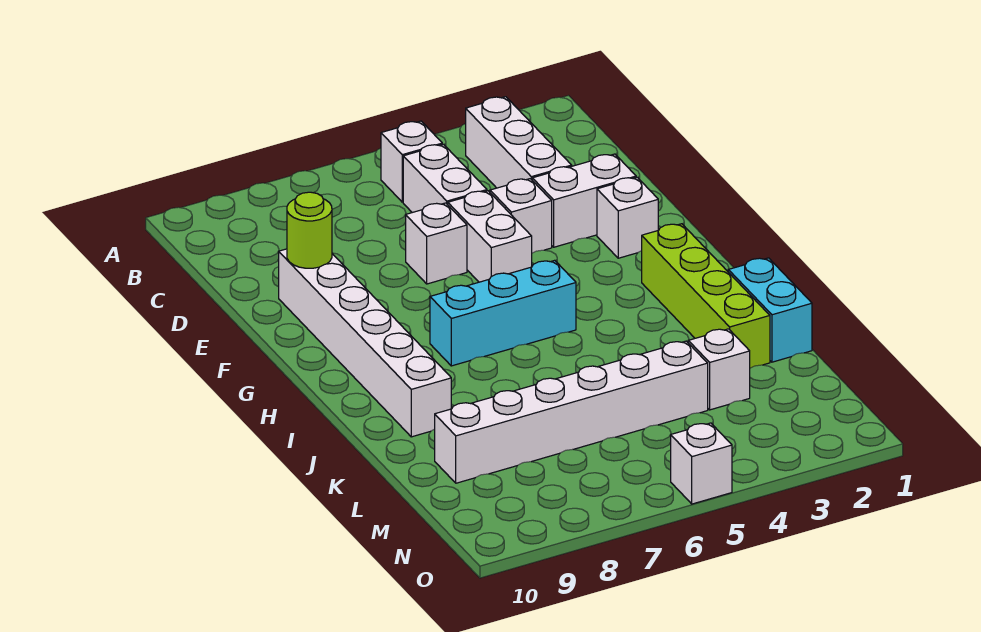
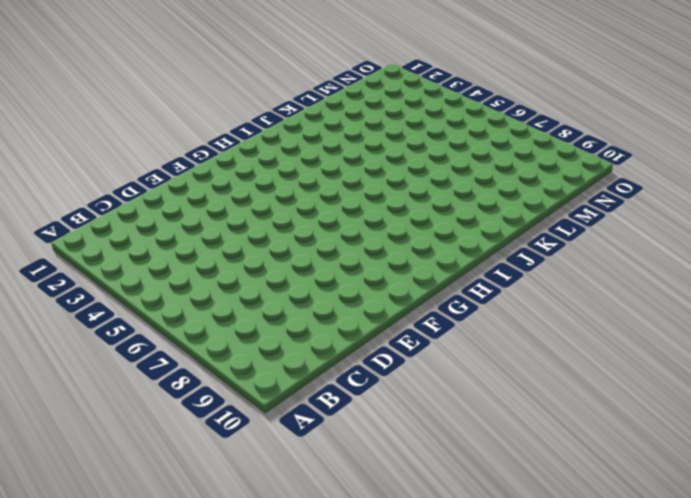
none -> white 1x3 brick [466,97,572,188]
none -> white 1x1 brick [381,121,442,202]
none -> white 1x2 brick [403,144,487,213]

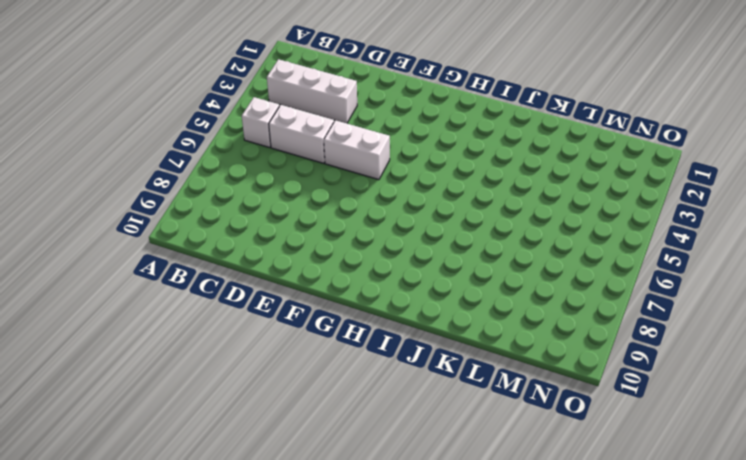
none -> white 1x2 brick [532,154,636,247]
none -> white 1x1 brick [490,179,552,253]
none -> white 1x1 brick [406,203,467,284]

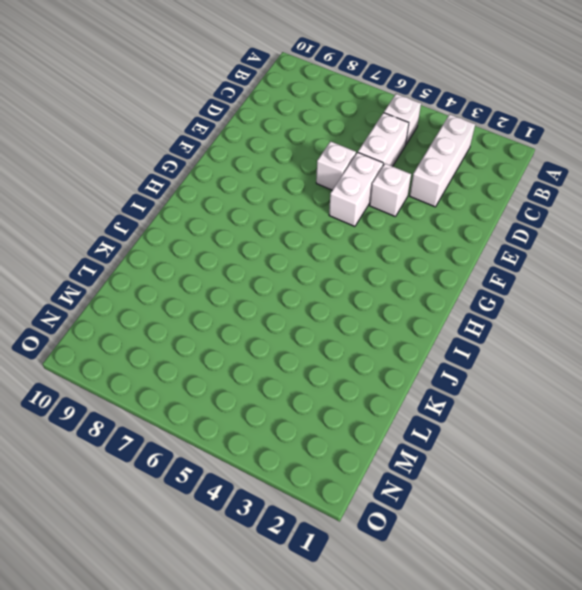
none -> white 1x2 brick [532,154,636,247]
none -> white 1x6 brick [279,249,451,437]
none -> white 1x1 brick [597,177,658,258]

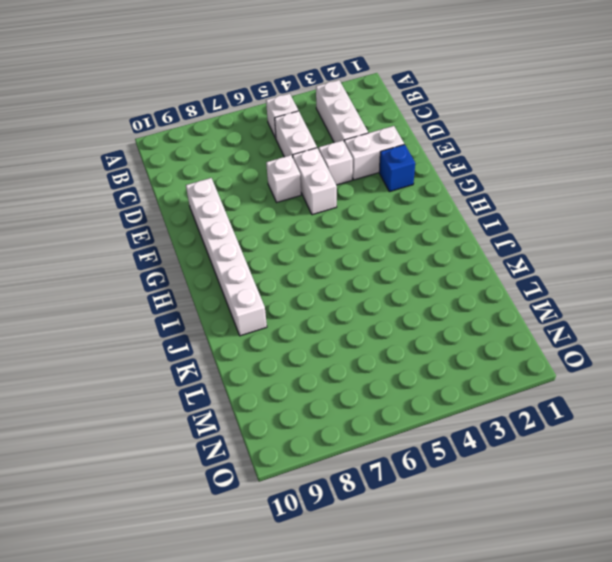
blue 1x1 brick [379,144,415,192] -> white 1x1 brick [597,177,658,258]
none -> lime 1x4 brick [642,224,770,368]
none -> cyan 1x3 brick [430,260,576,366]
none -> cyan 1x2 brick [728,258,812,362]

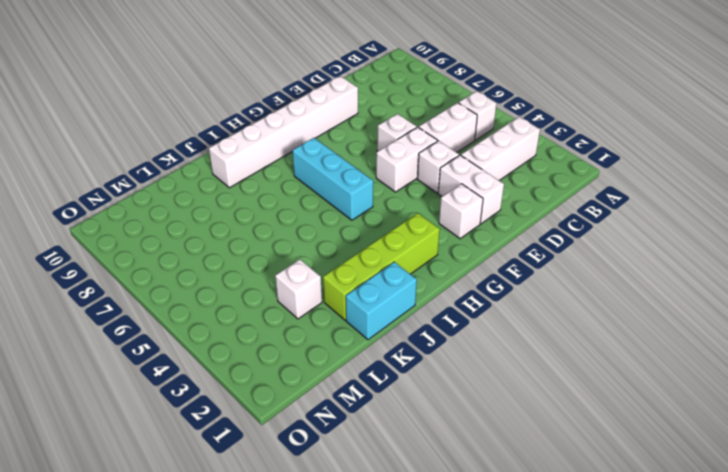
none -> white 1x6 brick [435,341,708,483]
none -> white 1x1 brick [671,423,732,504]
none -> lime 1x1 round brick [287,192,332,268]

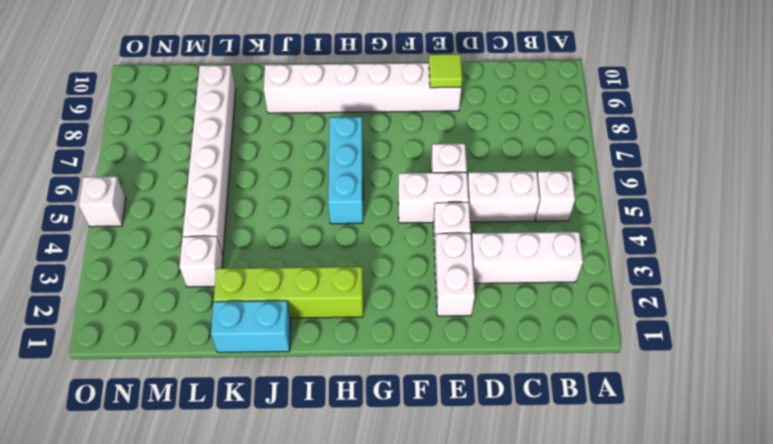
lime 1x1 tile [429,54,462,88] -> lime 1x1 round brick [287,192,332,268]
none -> white 1x1 brick [597,177,658,258]

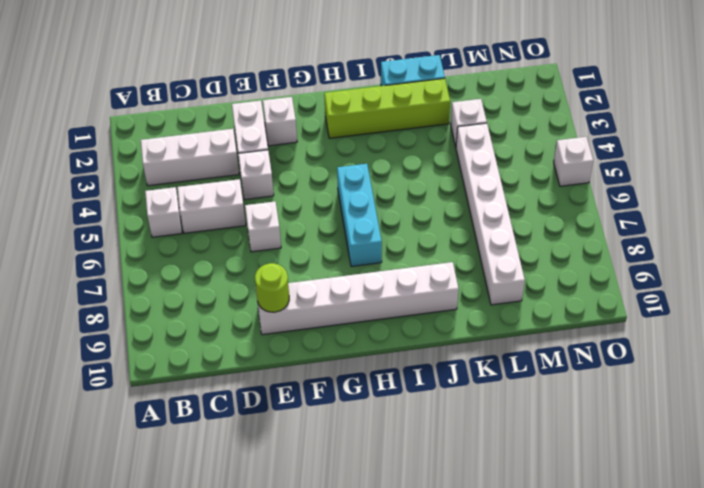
none -> white 1x2 brick [448,191,532,282]

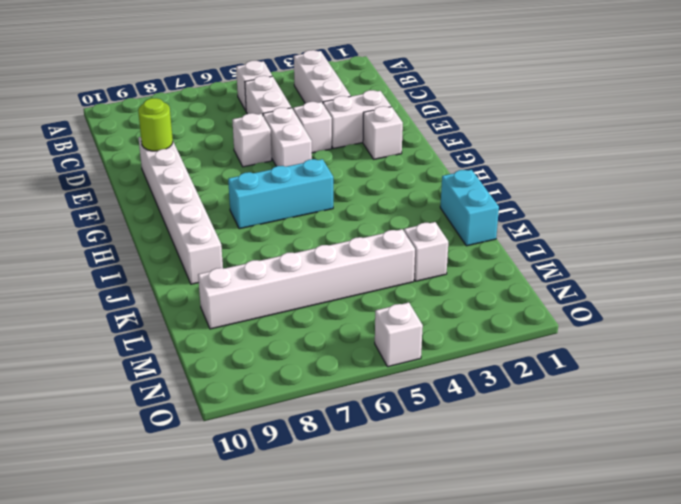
none -> lime 1x4 brick [642,224,770,368]

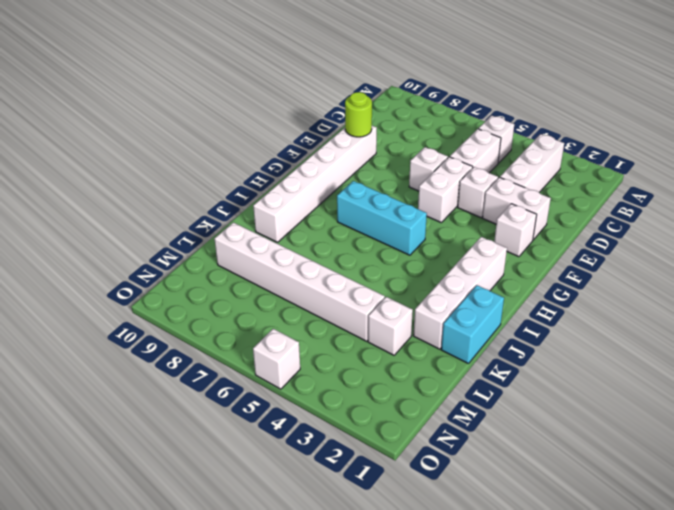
white 1x4 brick [413,237,507,349] -> lime 1x4 brick [642,224,770,368]

